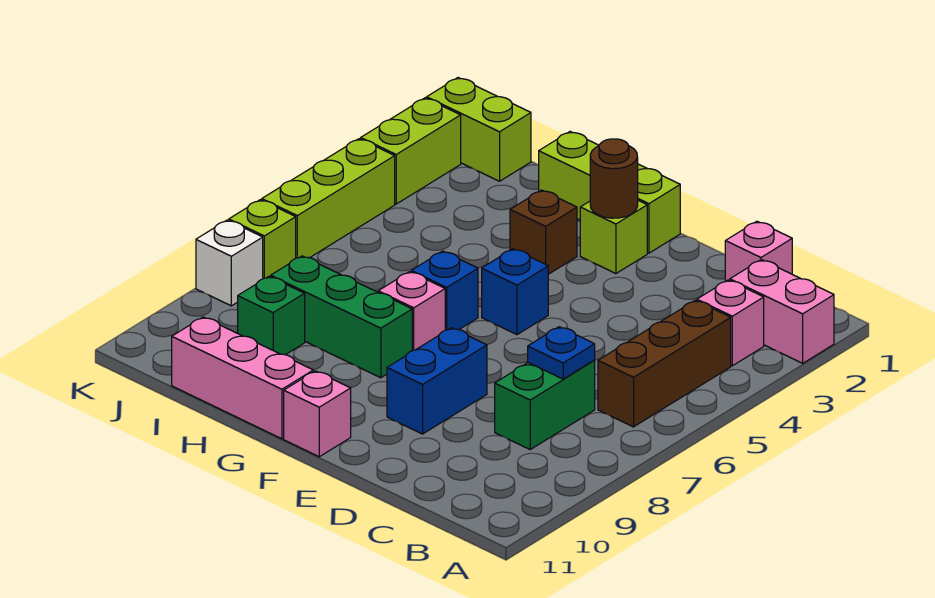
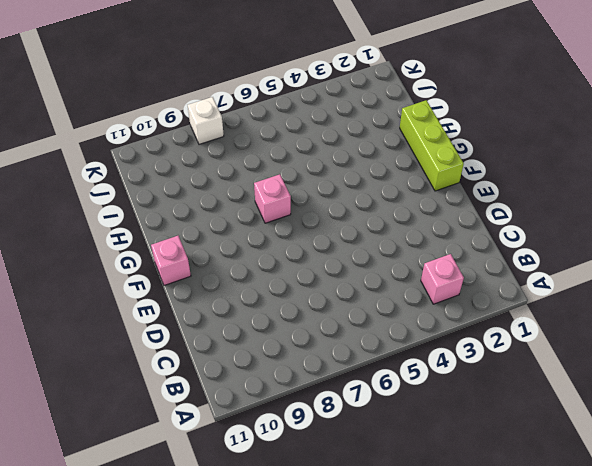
none -> pink 1x2 brick [730,260,834,363]
none -> brown 1x3 brick [598,300,731,427]
none -> pink 1x1 brick [725,221,792,282]

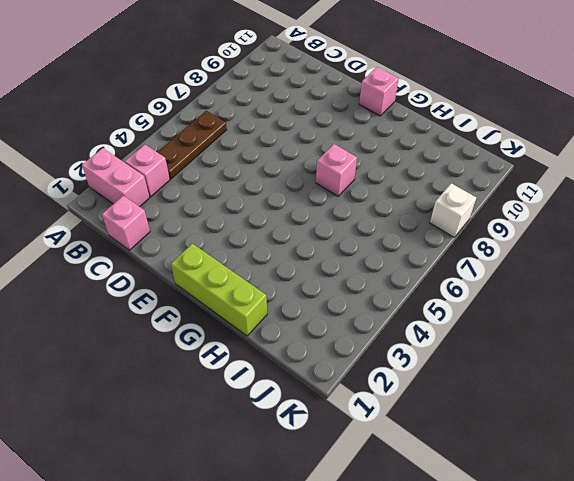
brown 1x3 plate [157,111,227,179] -> brown 1x3 brick [598,300,731,427]
none -> green 1x2 brick [495,361,595,449]
none -> blue 1x2 brick [387,328,487,434]
none -> lime 1x1 brick [580,200,647,273]

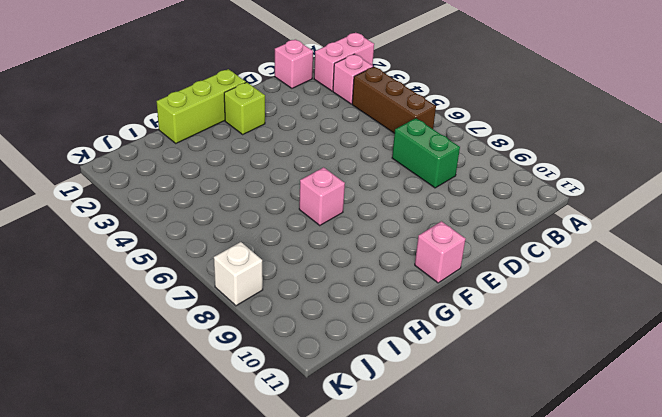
none -> blue 1x2 brick [387,328,487,434]
none -> blue 1x1 brick [482,249,548,335]
none -> brown 1x1 brick [510,190,577,274]

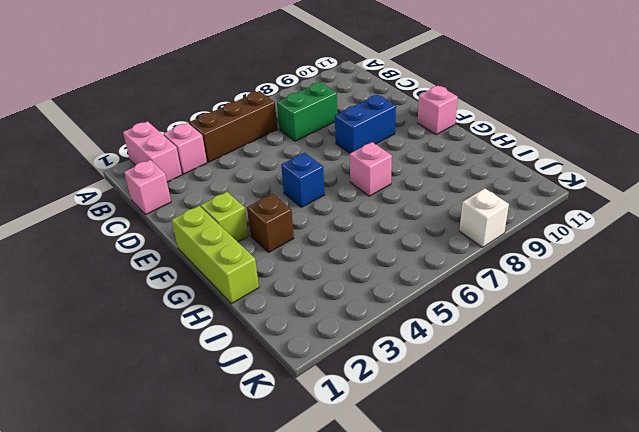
none -> blue 1x1 brick [411,251,478,330]
none -> green 1x3 brick [271,256,412,378]
none -> pink 1x3 brick [172,317,313,439]

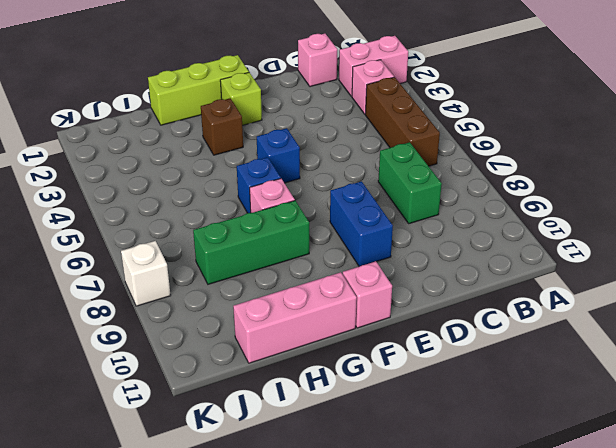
none -> green 1x1 brick [238,276,305,355]
none -> lime 1x2 brick [427,78,531,181]
none -> lime 1x2 brick [361,98,461,204]

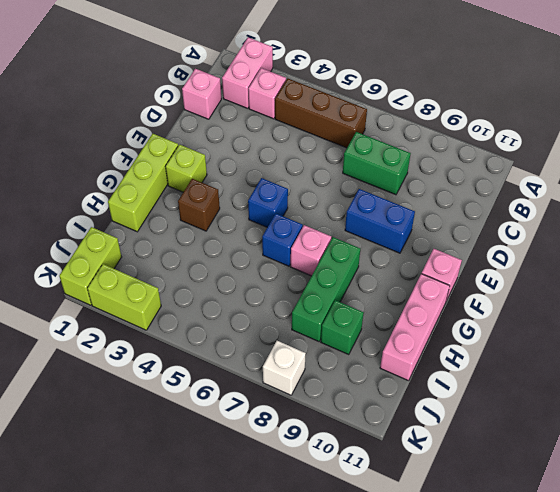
none -> lime 1x3 brick [262,139,395,258]
none -> lime 1x1 brick [229,200,296,279]
none -> blue 1x1 plate [528,327,595,379]

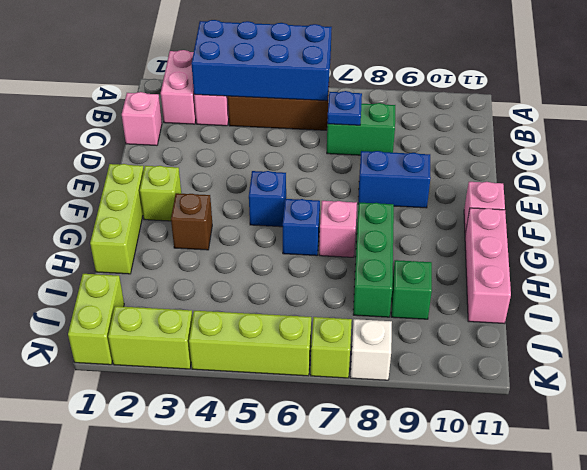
blue 2x4 brick [191,20,332,101] -> none
none -> brown 1x1 round brick [590,139,638,218]

